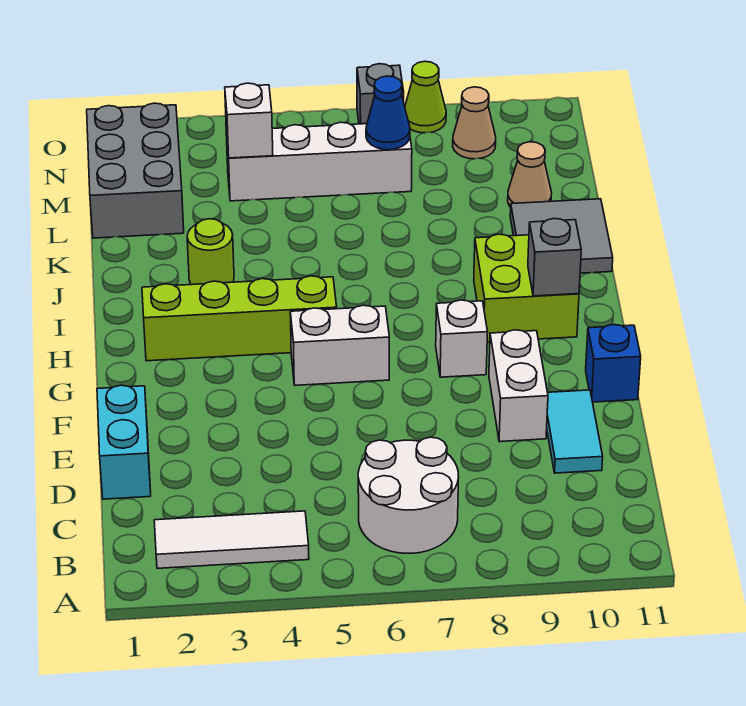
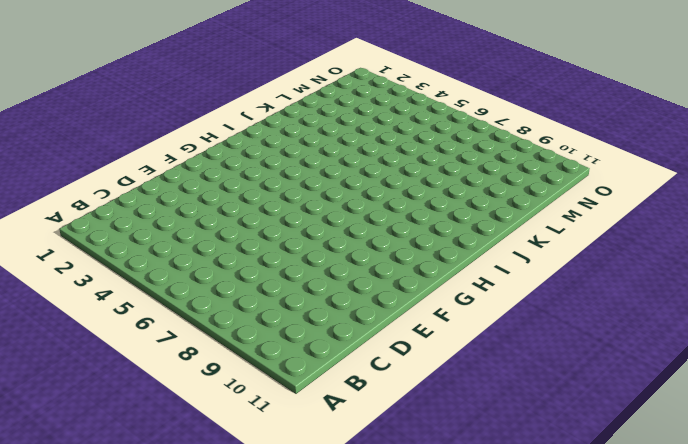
none -> white 1x3 tile [154,511,309,568]
none -> white 2x2 round brick [358,437,459,553]
none -> cyan 1x2 brick [97,385,151,499]

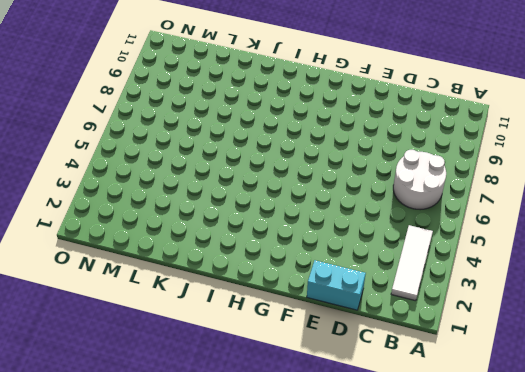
none -> cyan 1x2 tile [547,390,603,473]
none -> white 1x2 brick [489,330,548,442]
none -> blue 1x1 brick [586,324,641,402]

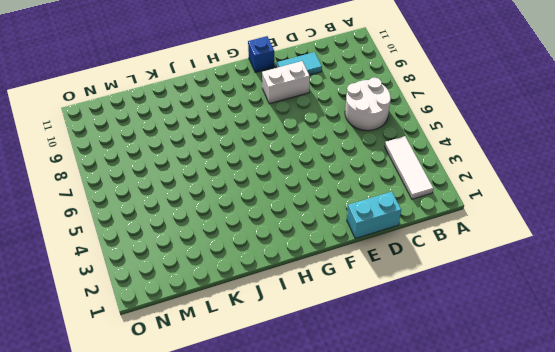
none -> white 1x2 brick [290,305,389,385]
none -> white 1x1 brick [436,300,488,377]
none -> lime 1x4 brick [142,276,337,361]

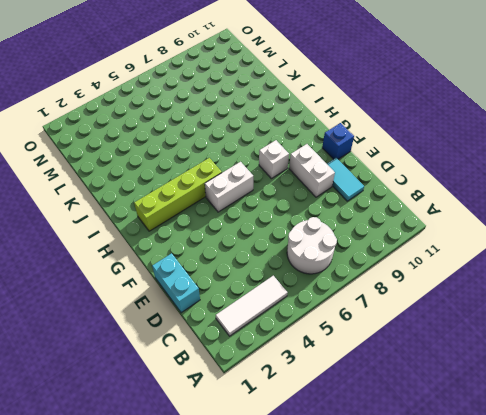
none -> lime 2x2 brick [474,234,579,342]
none -> lime 1x1 round brick [187,219,234,285]
none -> grey 2x2 tile [510,199,613,273]

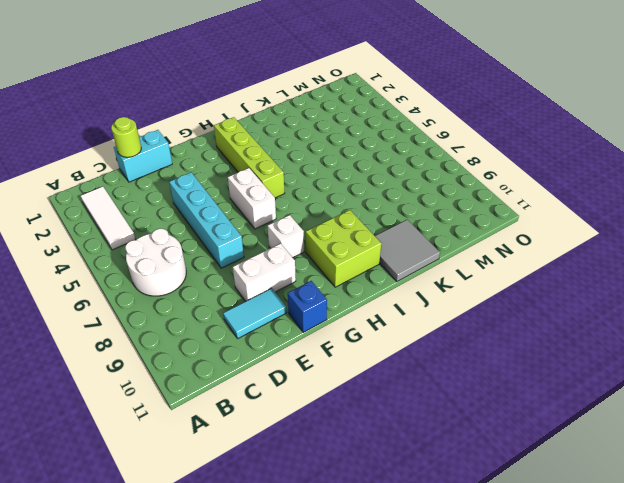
lime 1x1 round brick [111,117,141,157] -> lime 1x1 round brick moved to [187,219,234,285]
cyan 1x4 brick [169,172,244,268] -> none
none -> grey 2x3 brick [87,103,184,238]
none -> tan 1x1 cone [508,142,552,207]
none -> white 1x4 brick [226,122,412,201]

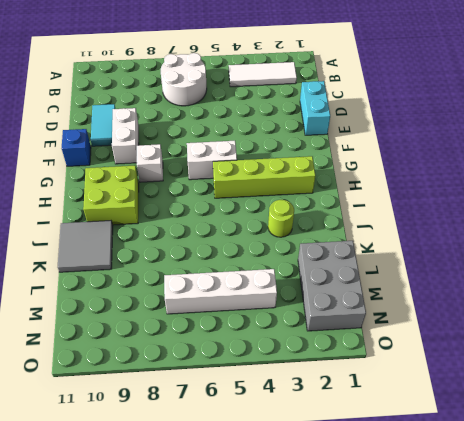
none -> tan 1x1 cone [508,142,552,207]
none -> tan 1x1 cone [453,87,496,159]
none -> grey 1x1 brick [357,64,404,124]

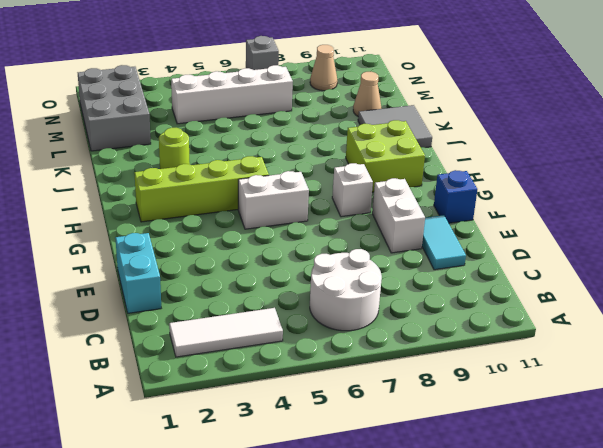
none -> lime 1x1 cone [405,61,446,133]
none -> grey 1x1 brick [528,219,581,296]
none -> white 1x1 brick [225,83,273,158]

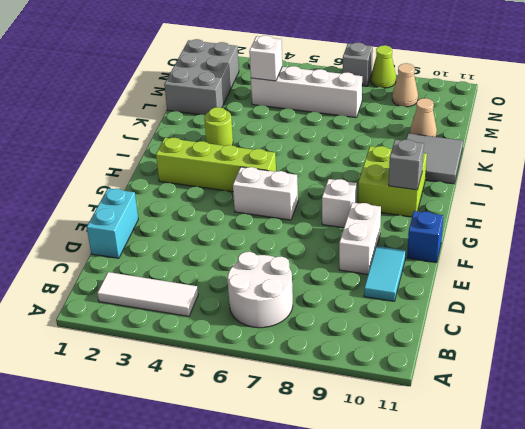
none -> blue 1x1 cone [366,76,410,150]

